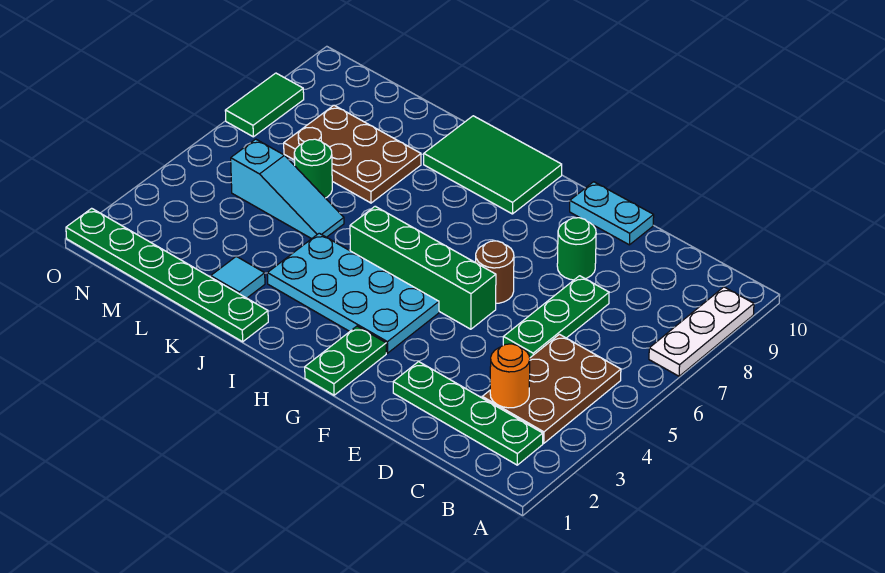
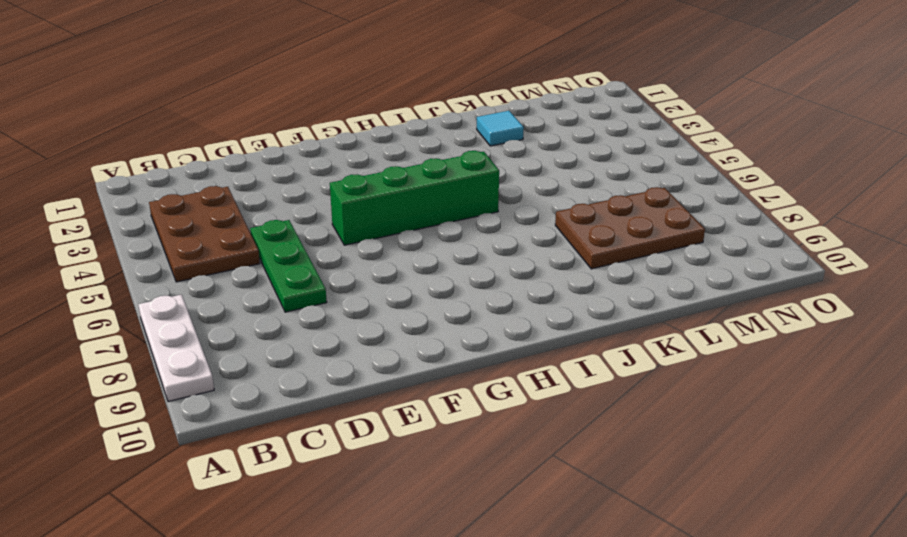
none -> green 1x4 plate [393,362,543,465]
none -> green 1x1 round brick [557,218,596,280]
none -> cyan 1x2 plate [570,182,654,245]

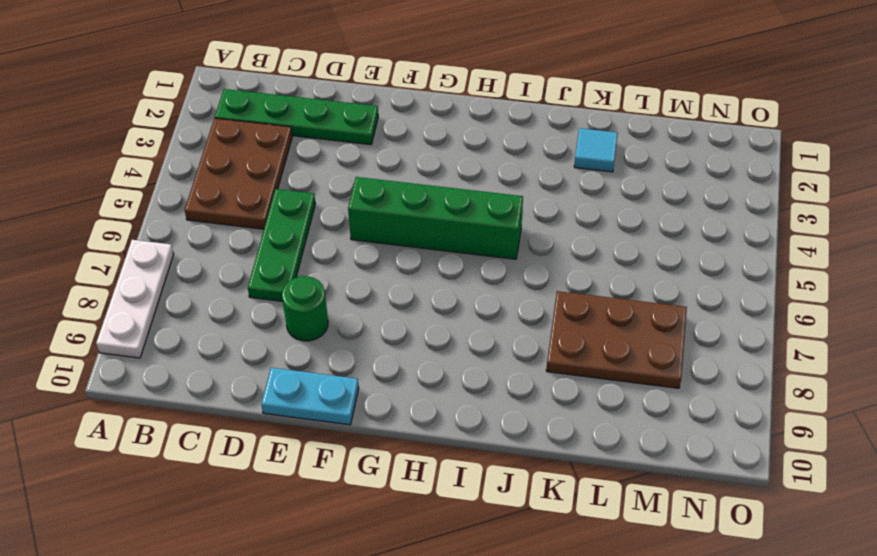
none -> brown 1x1 round brick [476,241,514,303]
none -> green 1x2 plate [305,326,386,395]
none -> cyan 2x4 plate [267,233,439,353]

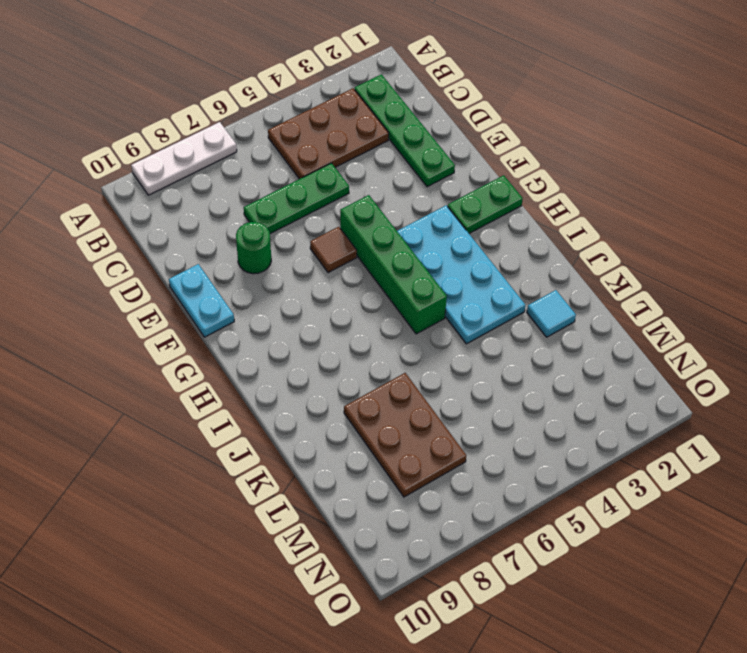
brown 1x1 tile [310,227,357,273] -> brown 1x1 round brick [476,241,514,303]
none -> green 2x3 tile [424,116,562,214]
none -> green 1x6 plate [66,208,268,342]
none -> cyan 1x3 slope [231,139,344,239]

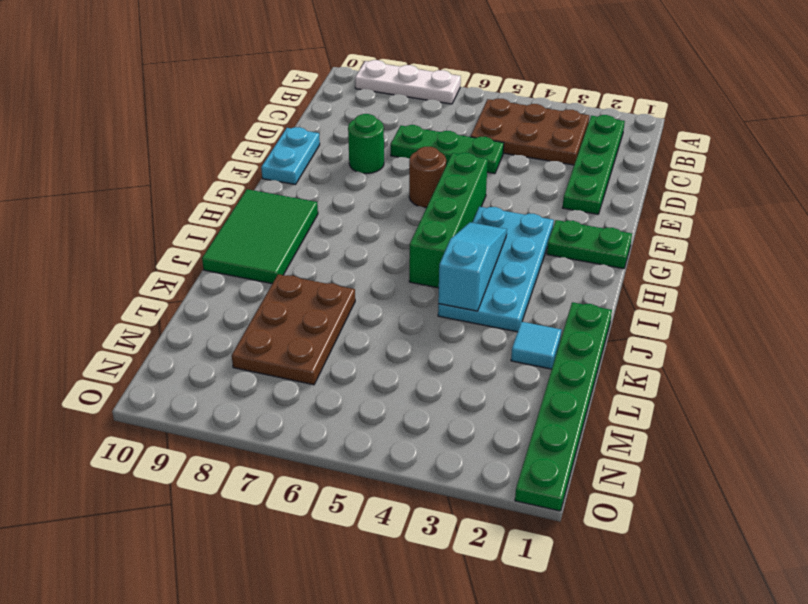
cyan 1x3 slope [438,222,507,311] -> cyan 1x3 slope moved to [231,139,344,239]
none -> green 1x1 round brick [294,139,332,198]
none -> green 1x2 tile [225,73,304,137]
none -> orange 1x1 round brick [490,344,530,408]

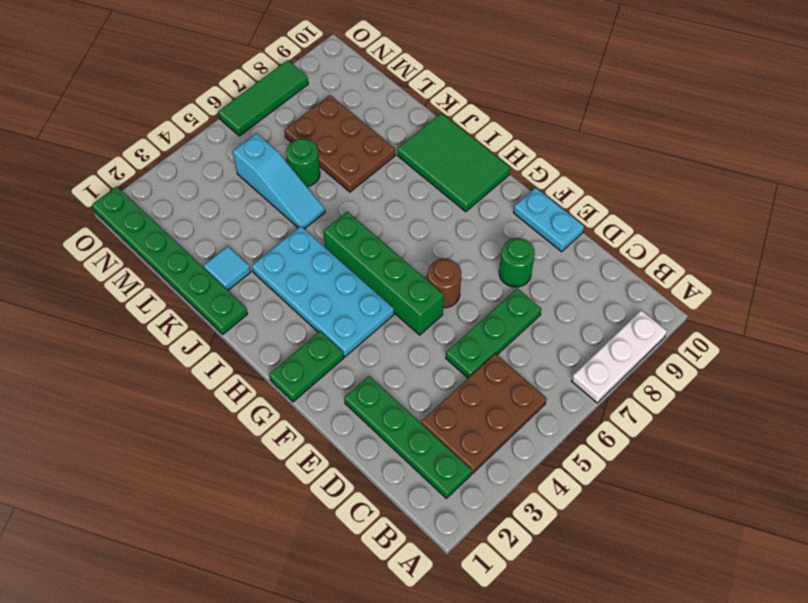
green 1x3 tile [218,60,308,136] -> green 1x2 tile [225,73,304,137]
none -> orange 1x1 round brick [490,344,530,408]

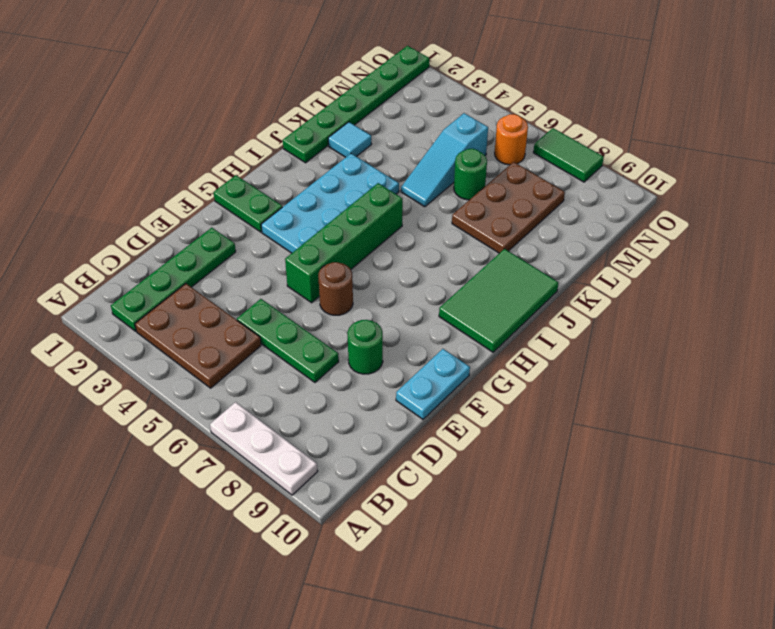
orange 1x1 round brick [495,114,528,165] -> orange 1x1 round brick moved to [490,344,530,408]

